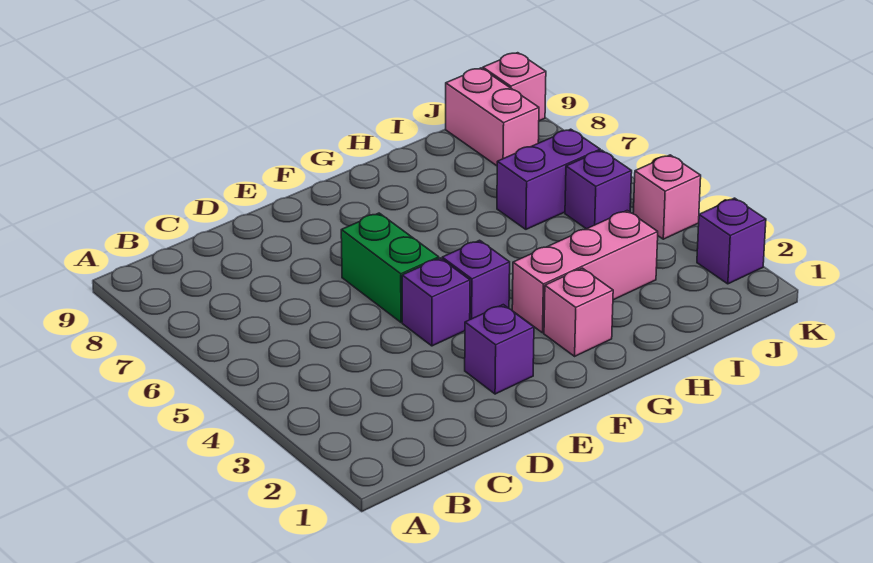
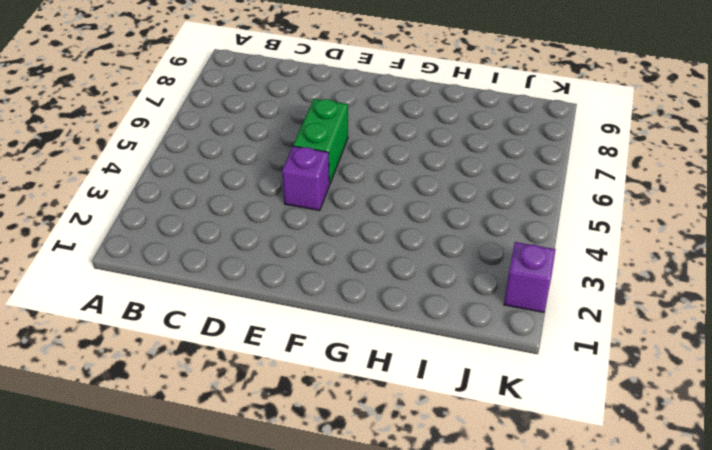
none -> purple 1x1 brick [465,305,534,394]
none -> purple 1x1 brick [442,240,510,319]
none -> pink 1x1 brick [544,268,613,356]

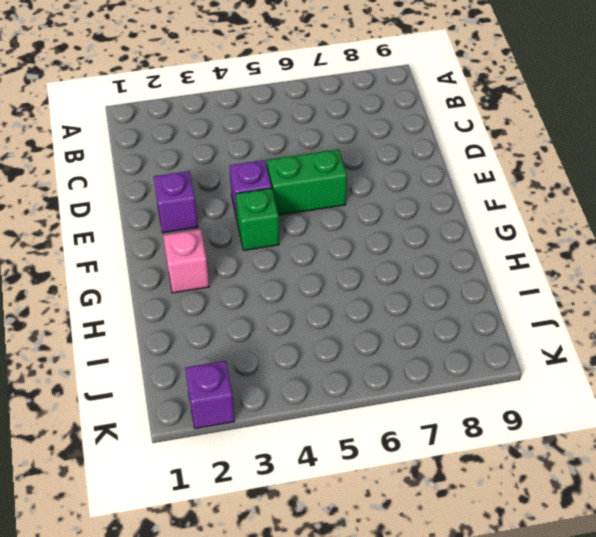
green 1x1 brick [236,188,279,250] -> purple 1x1 brick [442,240,510,319]
none -> pink 1x3 brick [512,211,658,333]
none -> purple 1x2 brick [497,129,600,229]
none -> purple 1x1 brick [565,150,632,229]

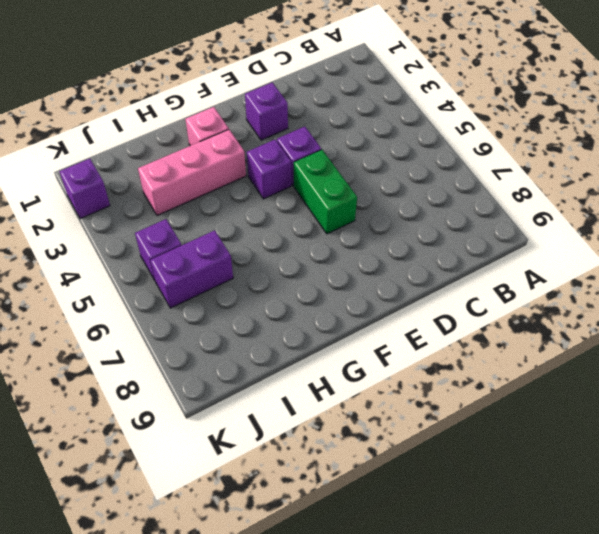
none -> pink 1x2 brick [446,68,539,166]
none -> pink 1x1 brick [633,155,701,239]
none -> pink 1x1 brick [483,53,546,121]

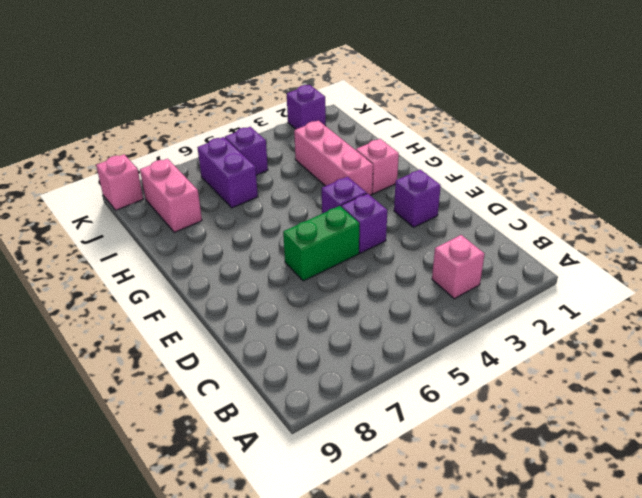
pink 1x1 brick [432,235,485,299] -> pink 1x1 brick moved to [633,155,701,239]
pink 1x2 brick [140,159,202,232] -> pink 1x2 brick turned to [446,68,539,166]

